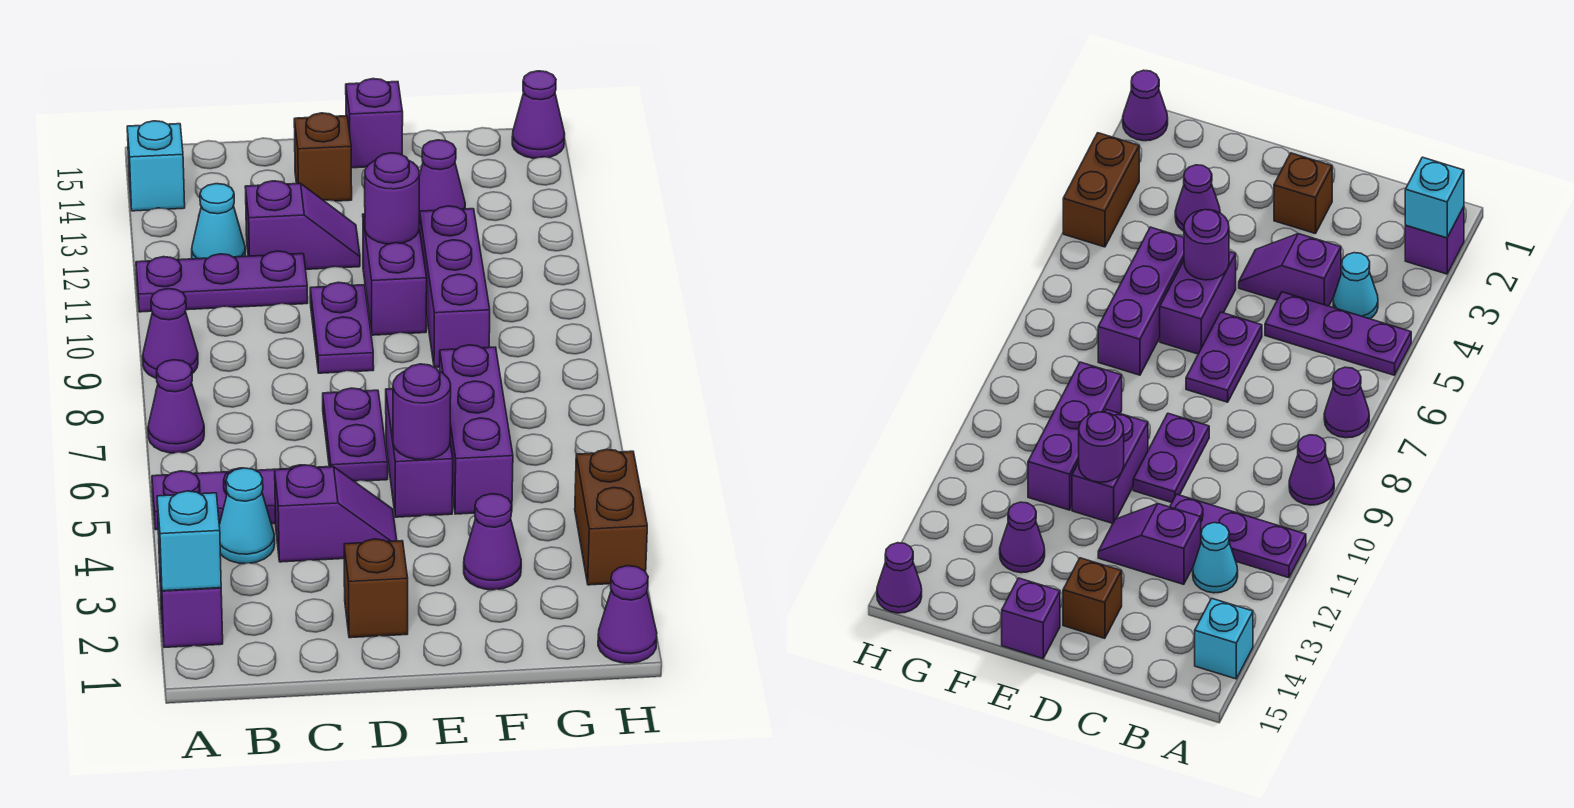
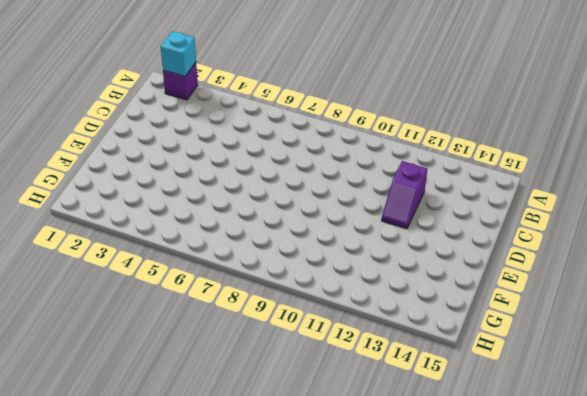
none -> purple 1x3 plate [152,465,318,530]
none -> purple 1x1 cone [148,360,204,453]
none -> purple 1x1 cone [143,289,198,379]

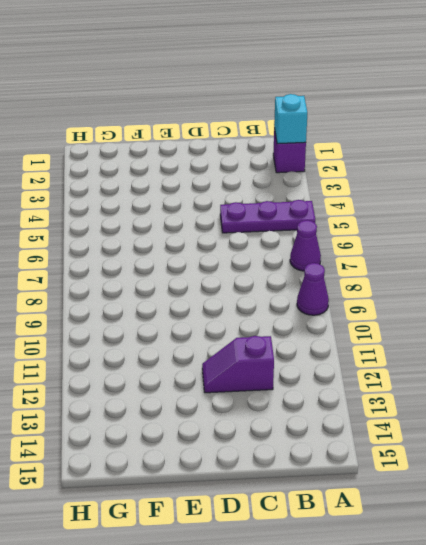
none -> purple 1x3 plate [136,251,308,312]
none -> cyan 1x1 brick [127,121,185,211]
none -> cyan 1x1 cone [219,468,275,564]

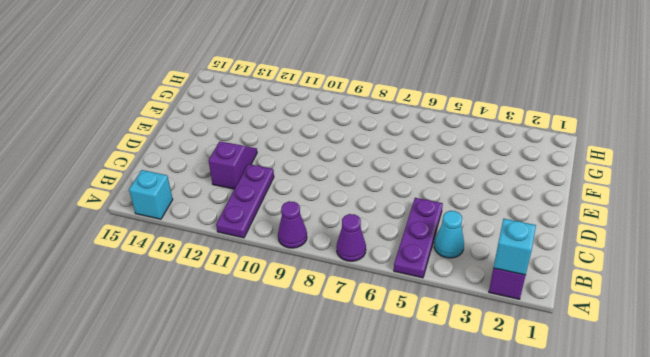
none -> cyan 1x1 cone [192,184,245,259]
none -> purple 1x2 slope [275,465,397,562]
none -> brown 1x1 brick [344,539,408,638]

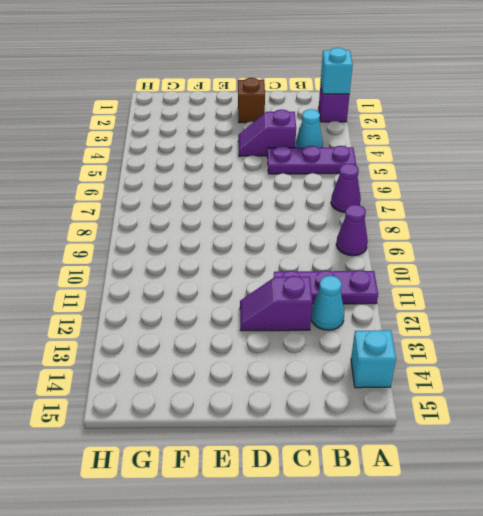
none -> purple 1x2 plate [323,388,388,481]
none -> purple 1x2 plate [310,282,374,373]
none -> brown 1x1 brick [294,113,352,201]

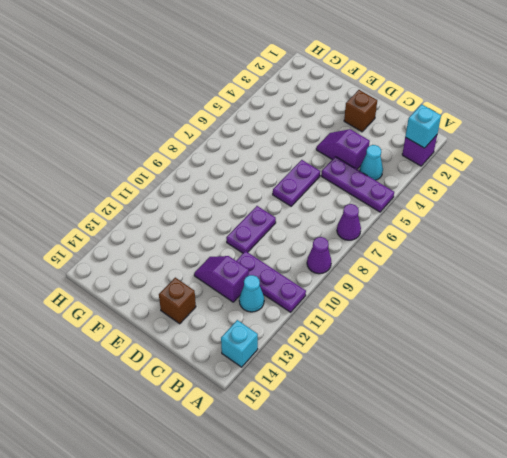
none -> purple 1x2 brick [386,389,453,517]
none -> purple 1x2 brick [363,214,427,335]
none -> purple 1x1 brick [346,79,403,168]

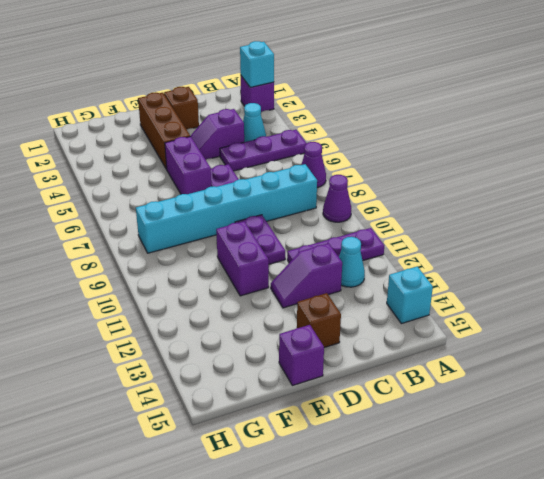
cyan 1x6 brick [136,164,317,253] -> none
brown 1x3 brick [138,92,190,169] -> none
none -> purple 1x1 cone [464,494,521,590]
none -> purple 1x3 brick [440,345,513,514]
none -> purple 1x3 brick [419,206,490,368]

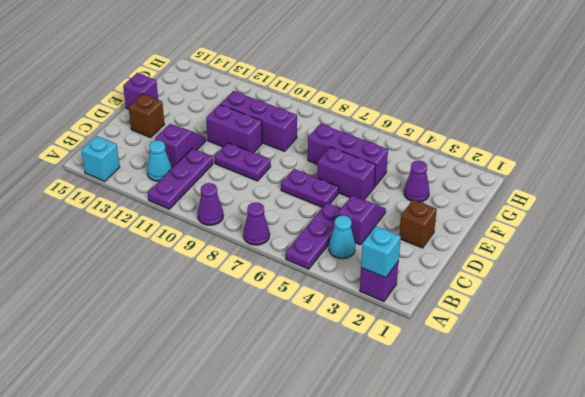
none -> purple 1x1 cone [419,140,465,224]
none -> purple 1x1 cone [598,566,657,663]
none -> brown 1x2 brick [575,449,647,585]

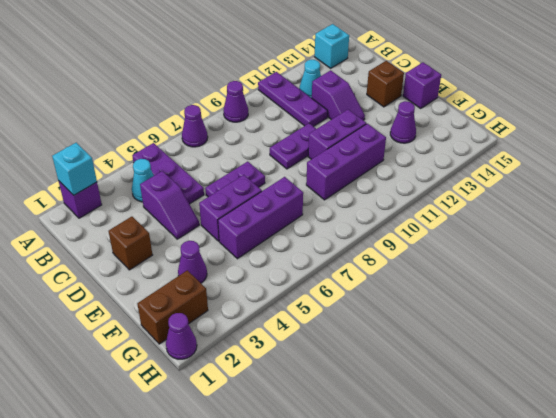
brown 1x2 brick [137,270,208,344] -> brown 1x2 brick moved to [575,449,647,585]
none -> purple 1x1 cone [512,71,565,158]
none -> purple 1x1 round brick [393,364,451,460]
none -> purple 1x1 round brick [365,153,419,244]

